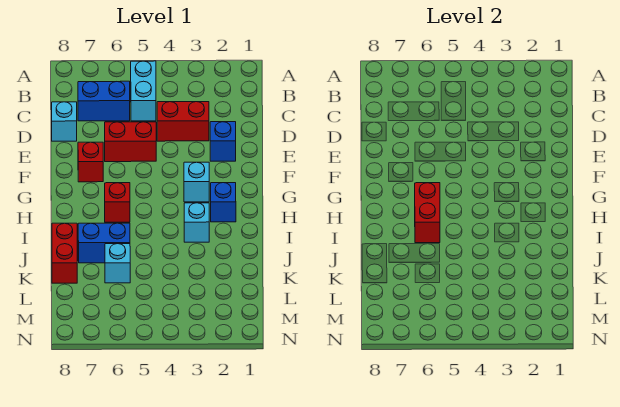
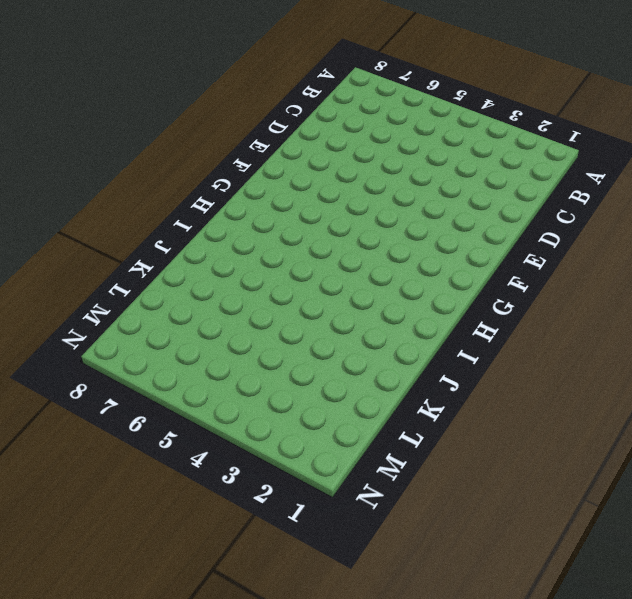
none -> cyan 1x2 brick [131,61,156,121]
none -> blue 1x2 brick [78,81,130,121]
none -> red 1x2 brick [157,102,209,141]

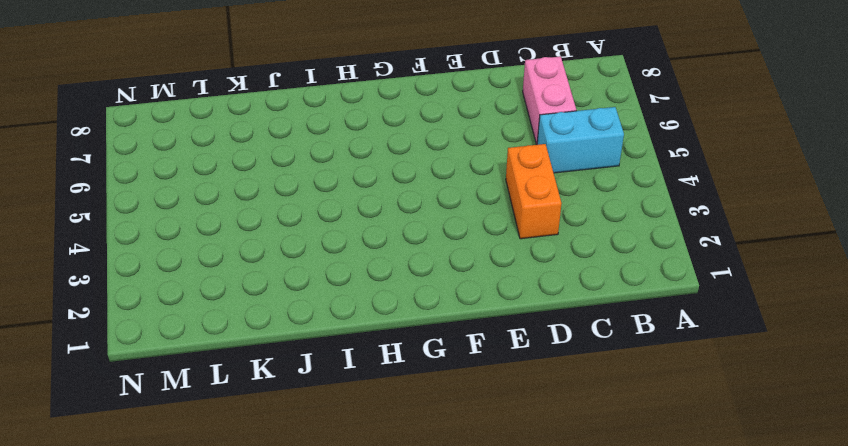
pink 1x2 brick [523,56,576,144] -> blue 1x2 brick [78,81,130,121]
orange 1x2 brick [506,144,562,239] -> red 1x2 brick [157,102,209,141]
none -> cyan 1x1 brick [52,102,77,141]
none -> blue 1x1 brick [210,122,236,161]
none -> red 1x2 brick [105,122,156,162]

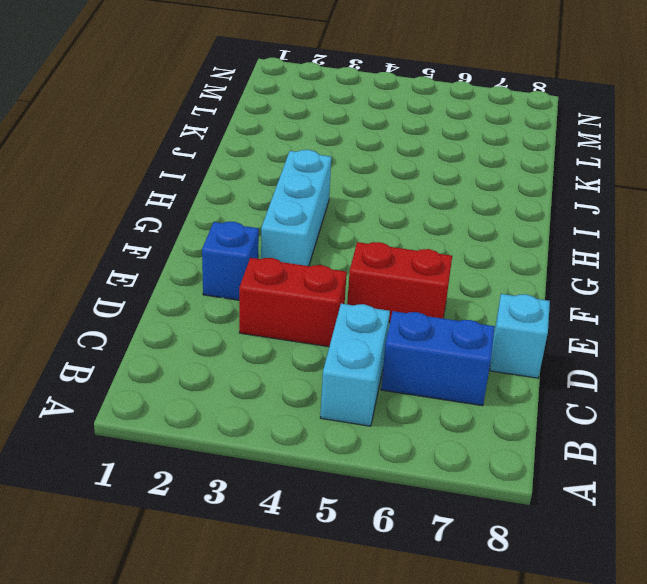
cyan 1x3 brick [261,150,331,266] -> cyan 1x1 brick [184,162,209,202]
none -> red 1x1 brick [78,142,103,182]
none -> blue 1x1 brick [211,183,236,222]
none -> red 1x1 brick [105,183,130,222]

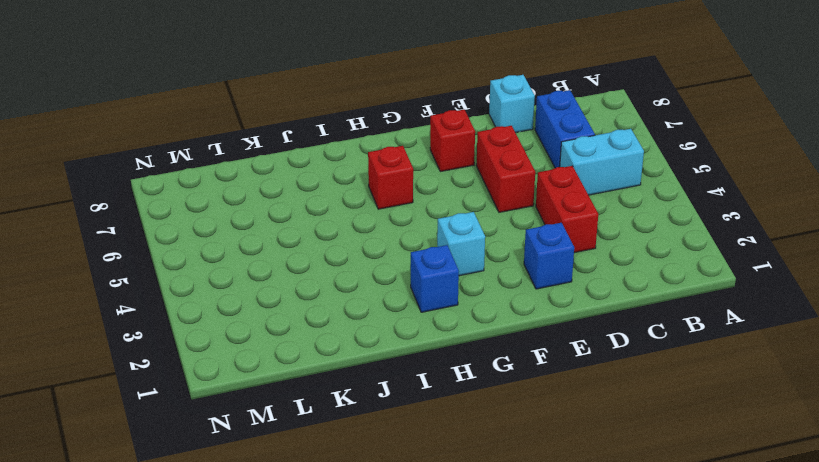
none -> cyan 1x1 brick [184,203,209,242]
none -> blue 1x2 brick [78,223,130,263]
none -> red 1x2 brick [52,223,77,283]

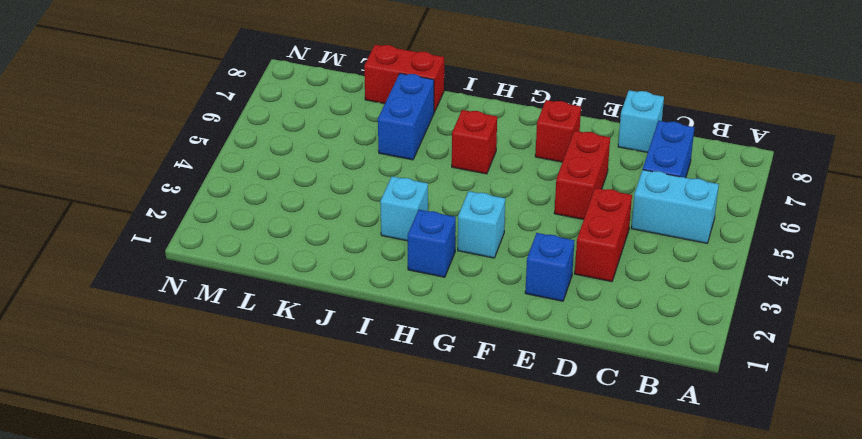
none -> cyan 1x1 brick [105,244,130,283]
none -> red 1x2 brick [415,183,440,243]

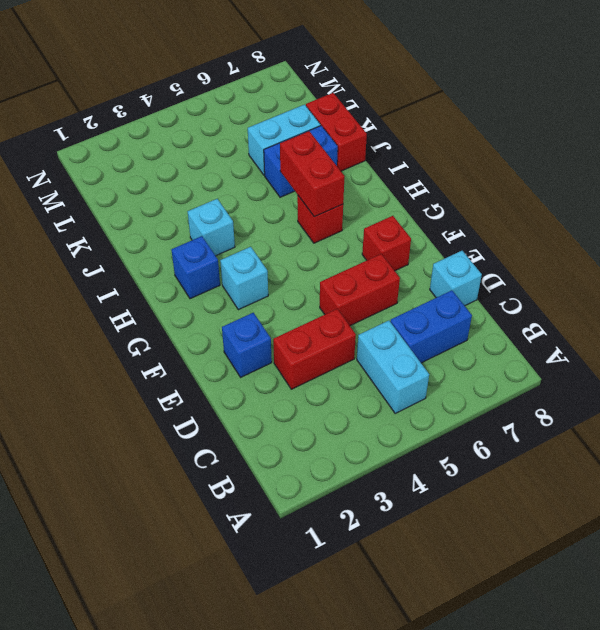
cyan 1x2 brick [248,105,321,175] -> cyan 1x1 brick [105,244,130,283]

